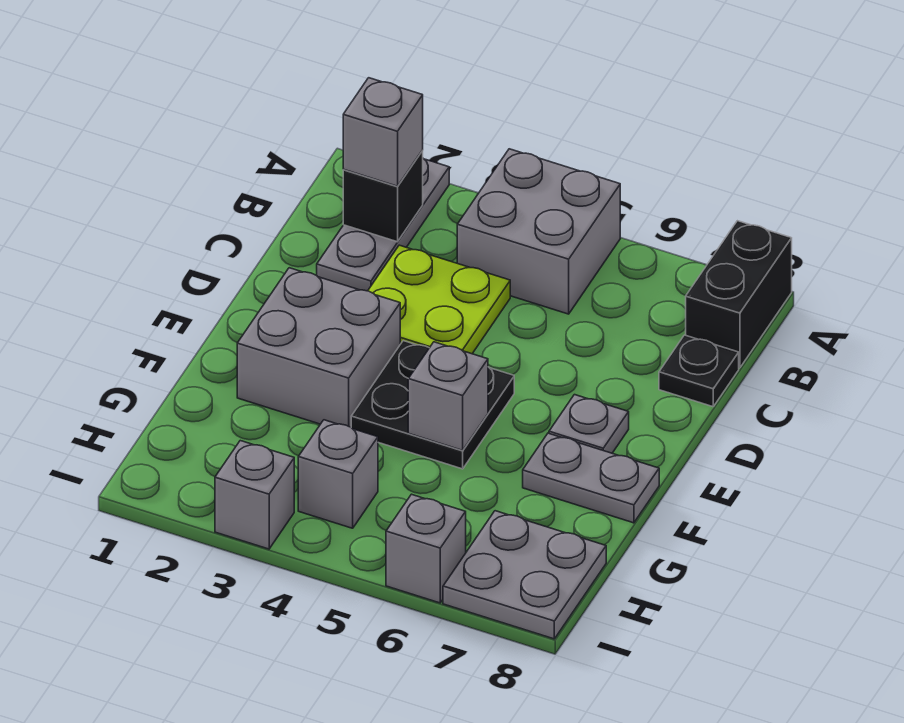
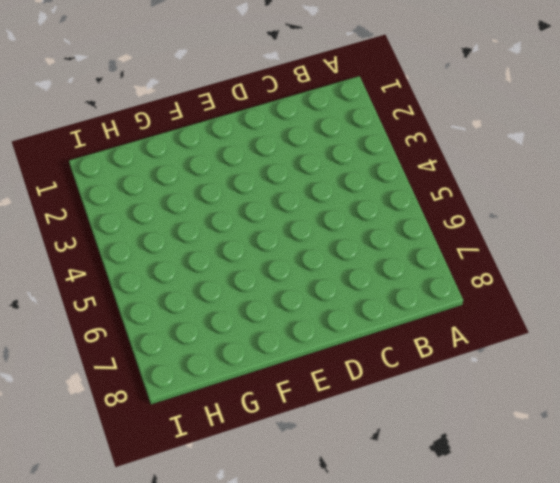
none -> grey 1x3 plate [317,159,449,291]
none -> grey 2x2 brick [457,149,620,314]
none -> black 1x2 brick [686,221,792,368]

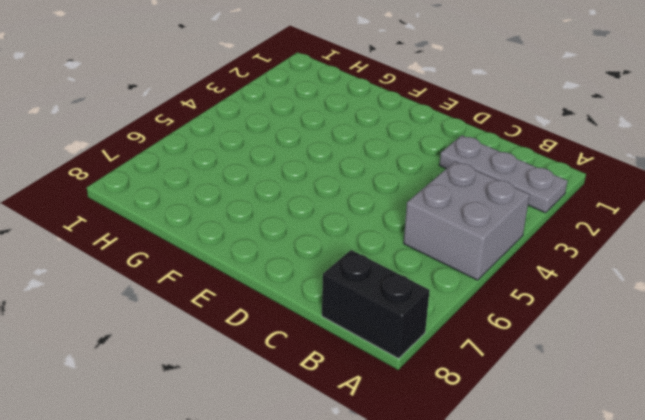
none -> lime 2x2 plate [368,245,510,354]
none -> black 1x1 plate [659,335,739,407]
none -> grey 2x2 brick [237,268,400,427]

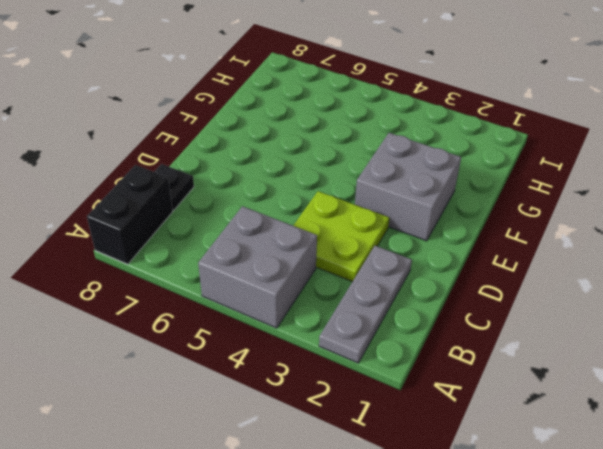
none -> black 2x2 plate [351,341,514,469]
none -> grey 1x1 plate [549,395,629,453]
none -> grey 1x2 plate [523,433,659,523]

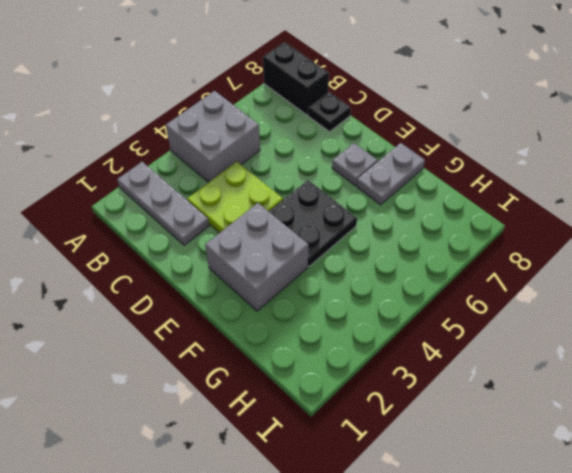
none -> grey 1x1 brick [298,420,378,528]
none -> grey 2x2 plate [443,511,606,639]
none -> grey 1x1 brick [215,441,294,549]

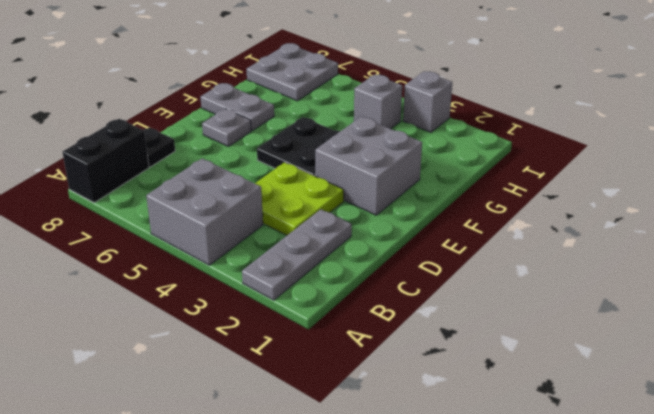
none -> grey 1x1 brick [386,494,466,603]
none -> black 1x1 brick [343,150,423,242]
none -> grey 1x1 brick [408,342,488,450]

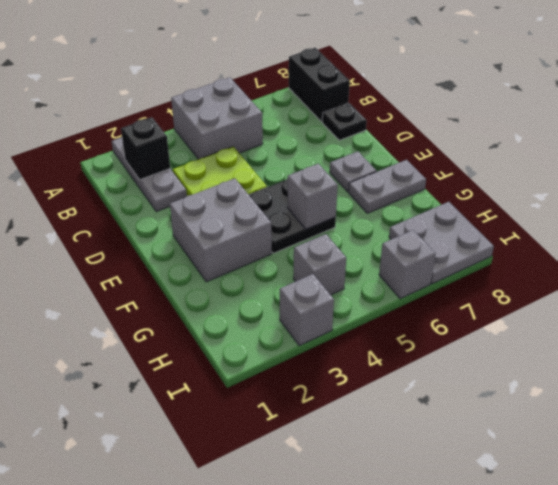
none -> grey 1x1 brick [343,78,423,186]

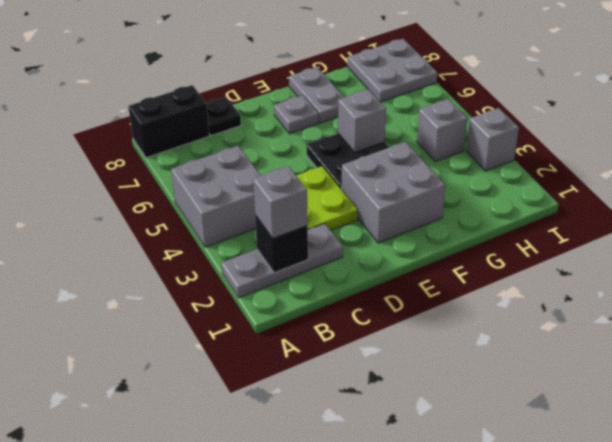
none -> grey 1x1 brick [386,494,466,603]

